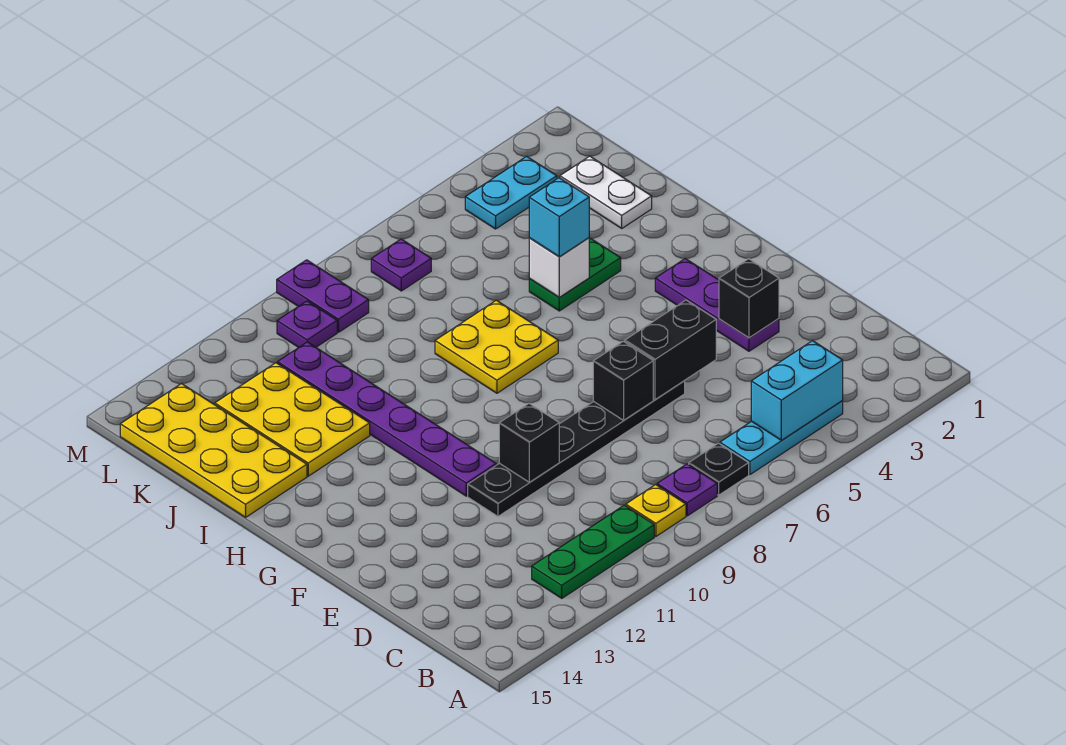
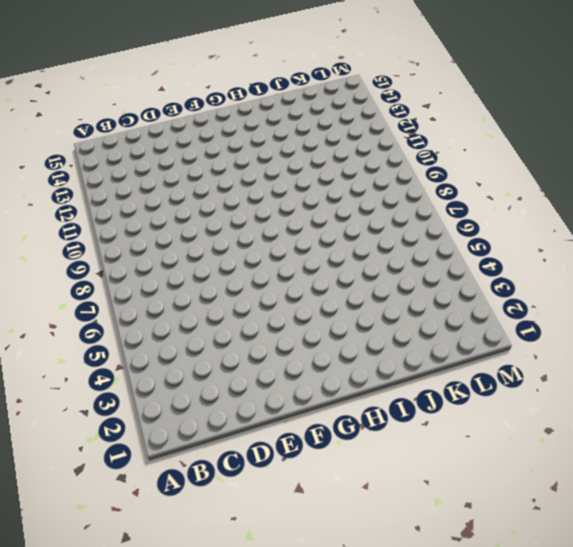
none -> cyan 1x3 plate [720,401,843,474]
none -> black 1x1 plate [689,443,749,495]
none -> purple 1x1 plate [657,464,717,516]

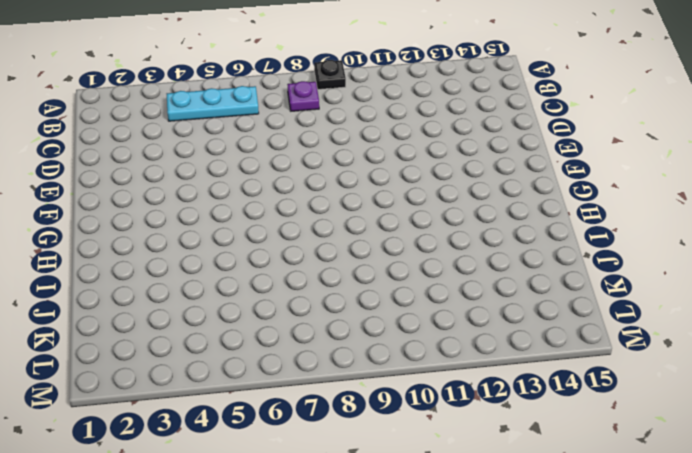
black 1x1 plate [314,60,346,90] -> black 1x1 plate moved to [689,443,749,495]
none -> yellow 1x1 plate [626,485,686,536]
none -> green 1x3 plate [532,505,654,598]
none -> purple 1x3 plate [655,258,779,351]

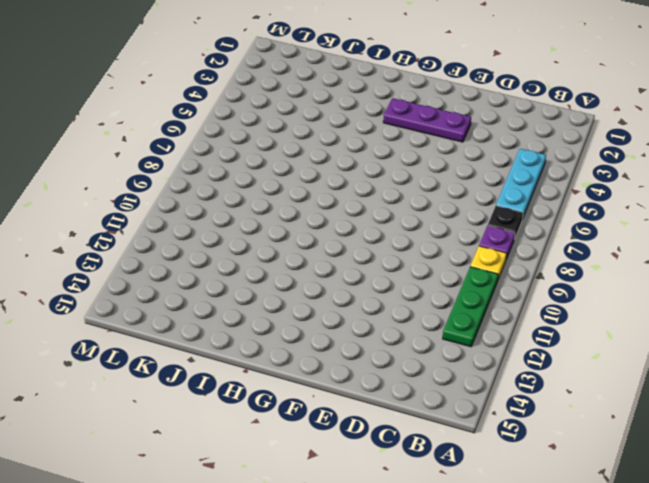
none -> black 1x6 plate [468,381,685,516]
none -> purple 1x6 plate [277,342,496,496]
none -> yellow 2x2 plate [435,300,558,393]

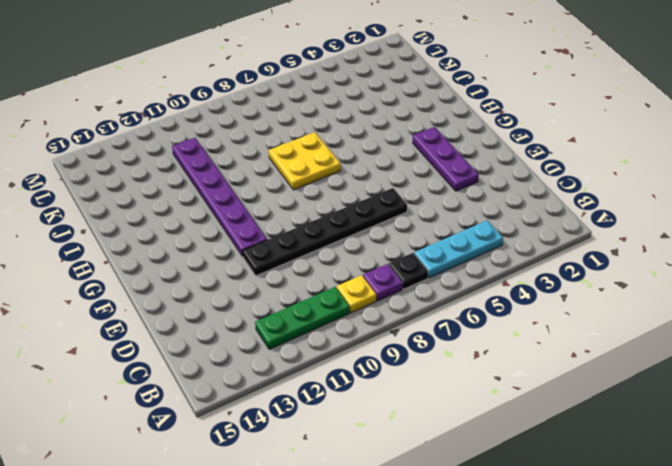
none -> green 1x2 plate [529,238,621,311]
none -> yellow 2x3 plate [215,363,370,476]
none -> yellow 2x4 plate [120,384,307,517]

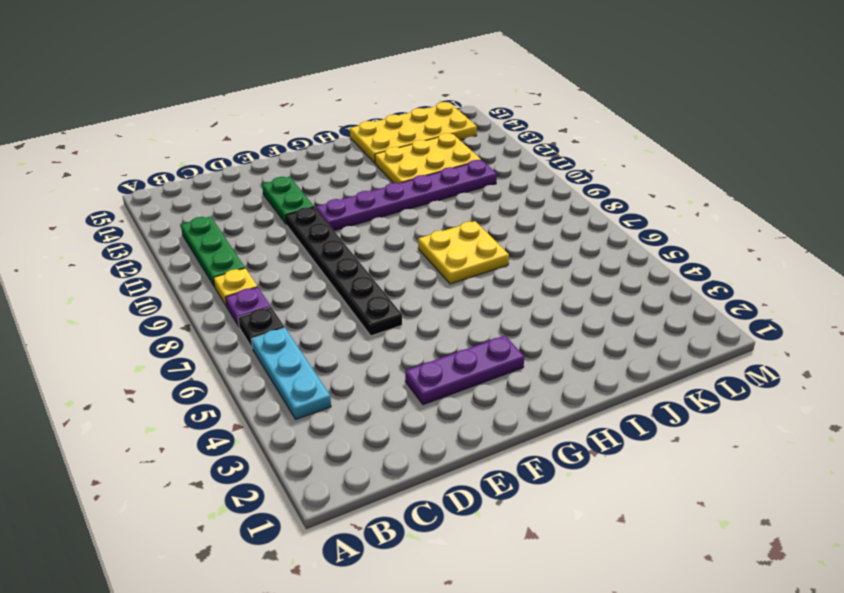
green 1x2 plate [262,177,314,225] -> green 1x2 plate moved to [529,238,621,311]
none -> white 1x2 plate [560,156,652,228]
none -> cyan 1x2 plate [465,156,557,229]
none -> purple 1x1 plate [371,239,431,291]

